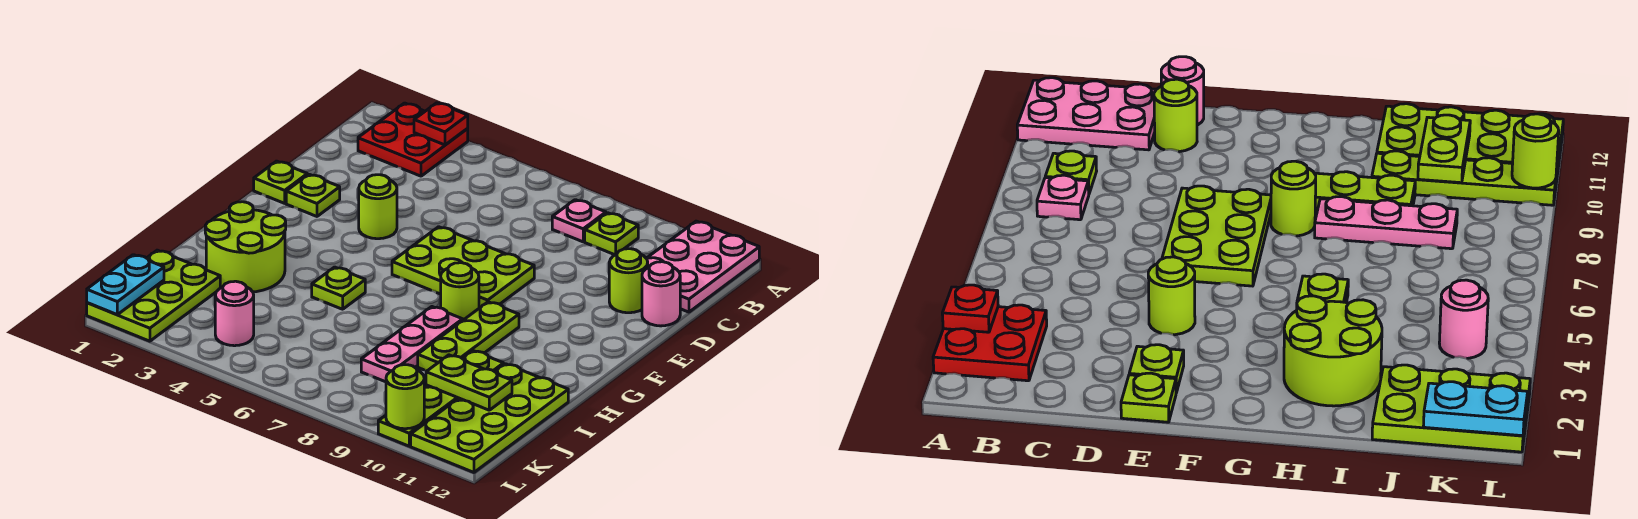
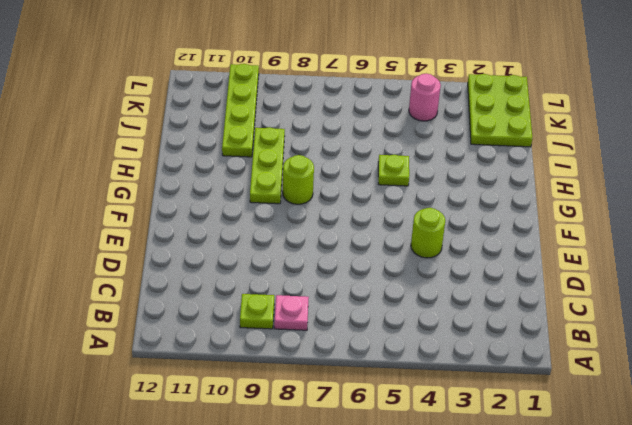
none -> red 2x2 plate [358,103,468,176]
none -> pink 2x3 plate [646,221,759,312]
none -> lime 1x1 round brick [609,249,648,313]

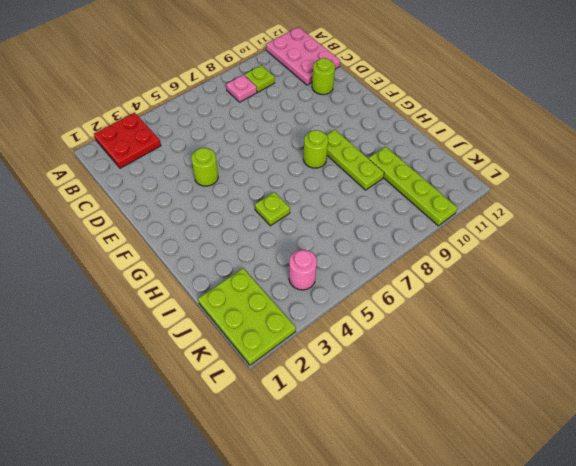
none -> pink 1x1 round brick [642,262,680,326]
none -> lime 1x1 plate [254,161,307,203]
none -> lime 1x1 plate [286,174,340,216]

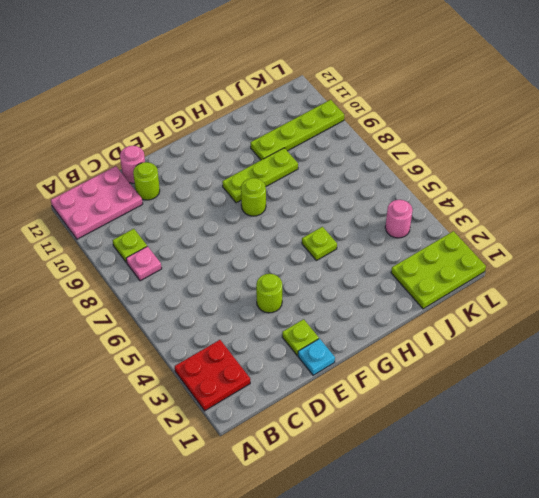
cyan 1x1 plate [298,339,335,375] -> lime 1x1 plate [254,161,307,203]
none -> lime 2x3 plate [392,227,534,308]
none -> lime 2x2 round brick [205,202,286,292]
none -> pink 1x3 plate [361,307,463,382]

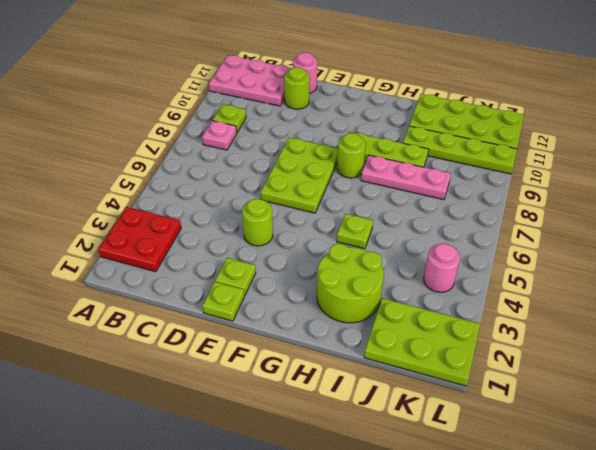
none -> red 1x1 plate [414,103,468,145]
none -> lime 1x2 plate [426,355,512,410]
none -> cyan 1x2 plate [87,255,164,315]

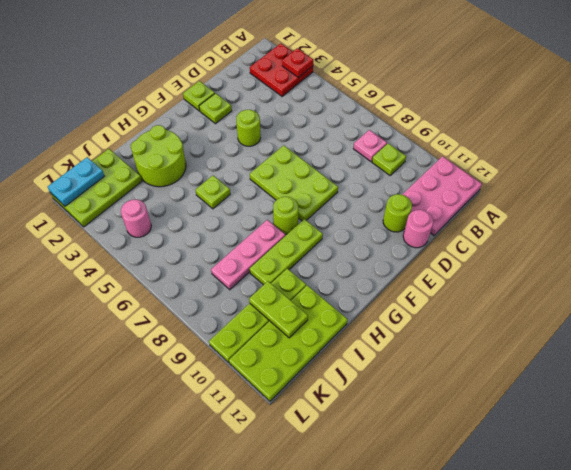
none -> lime 1x1 round brick [386,365,424,429]

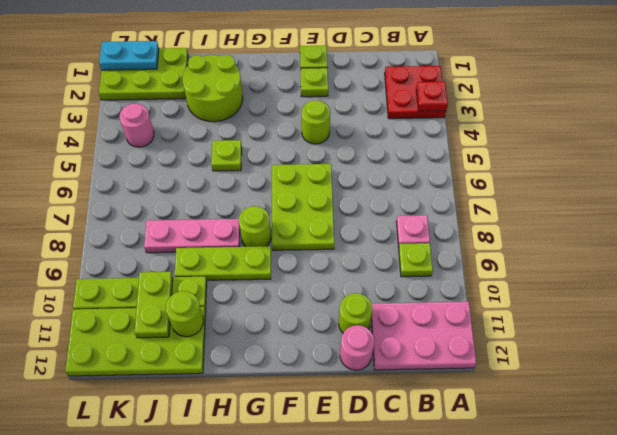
lime 1x1 round brick [166,291,204,337] -> lime 1x1 round brick moved to [386,365,424,429]

